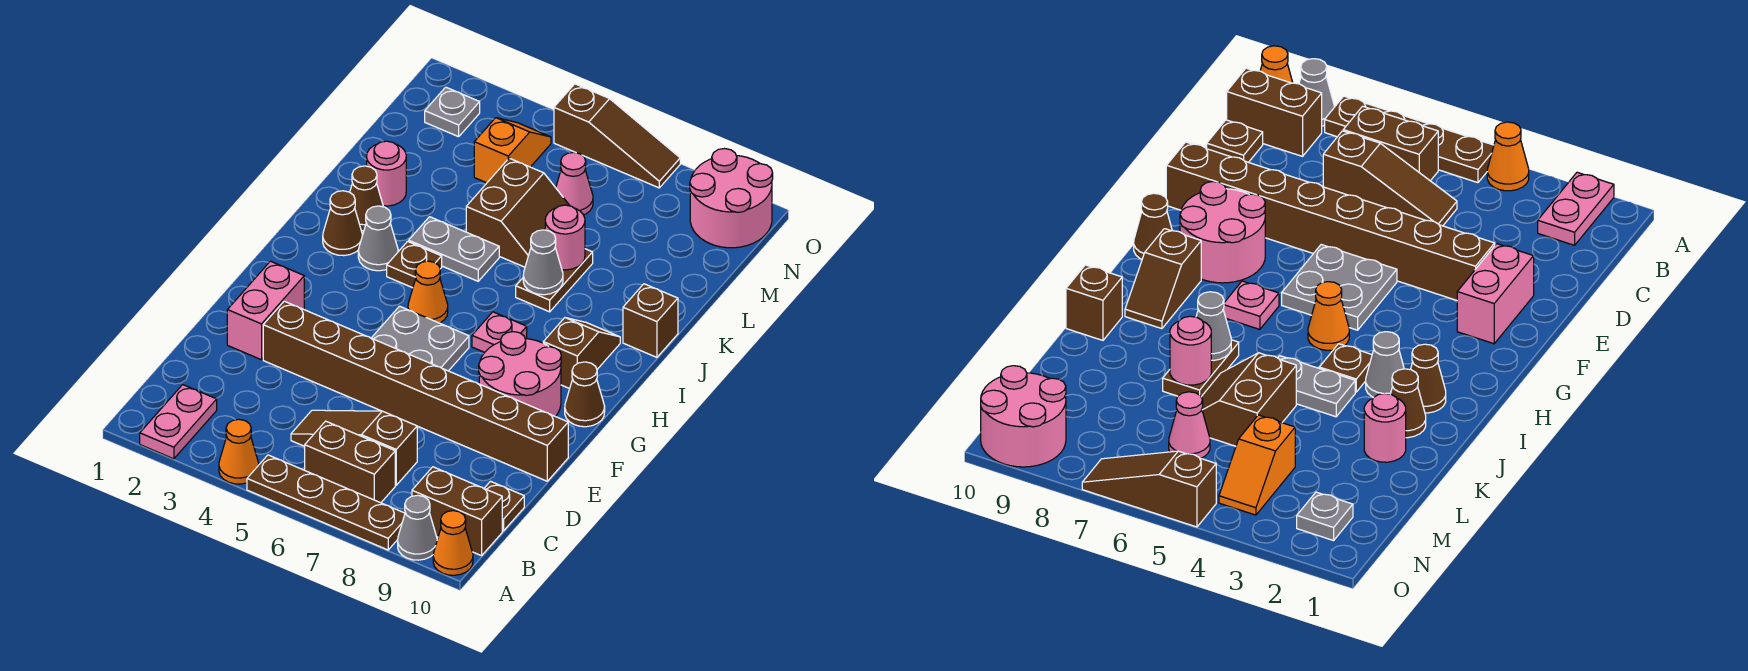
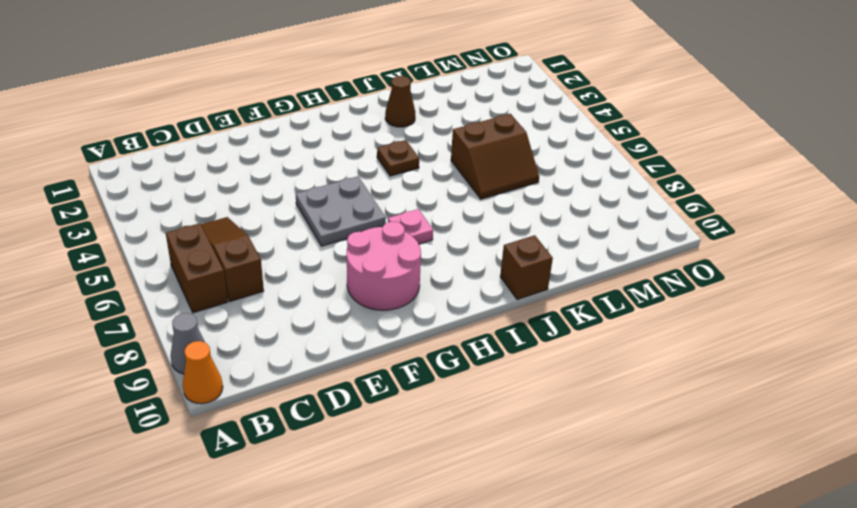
none -> pink 1x2 plate [140,385,217,459]
none -> orange 1x1 cone [219,419,259,484]
none -> brown 1x4 plate [247,455,405,550]
none -> brown 1x2 brick [412,467,502,556]

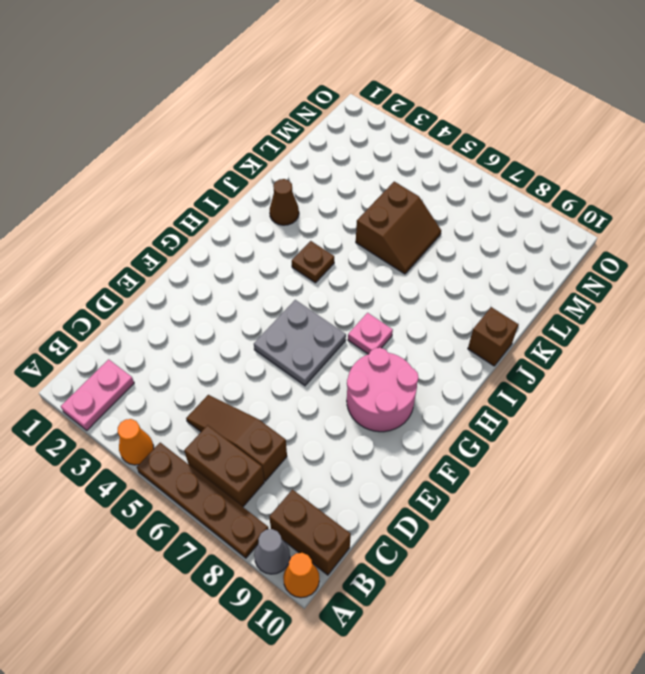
none -> brown 1x1 plate [484,481,524,531]
none -> pink 1x2 brick [227,261,304,360]
none -> brown 1x8 brick [263,301,568,481]
none -> brown 1x1 cone [565,362,605,427]

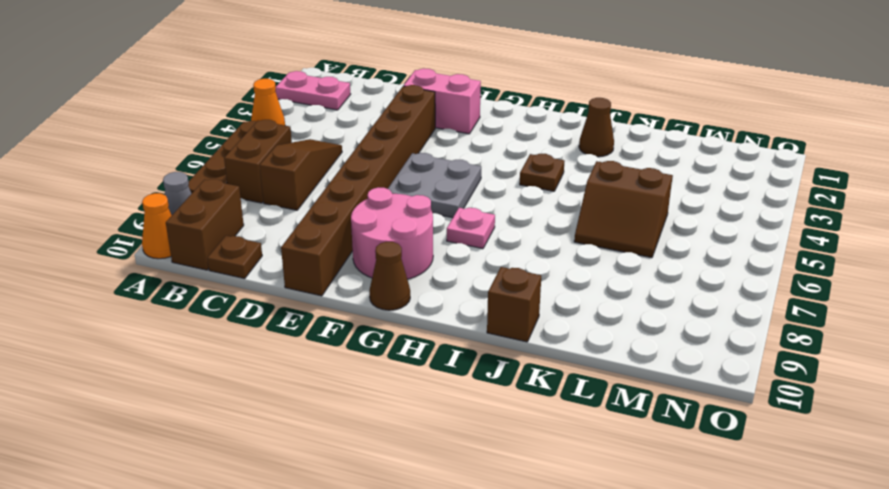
none -> orange 1x1 cone [408,261,448,323]
none -> brown 1x2 slope [543,318,620,389]
none -> brown 1x1 cone [323,191,362,256]
none -> grey 1x1 cone [358,206,398,271]

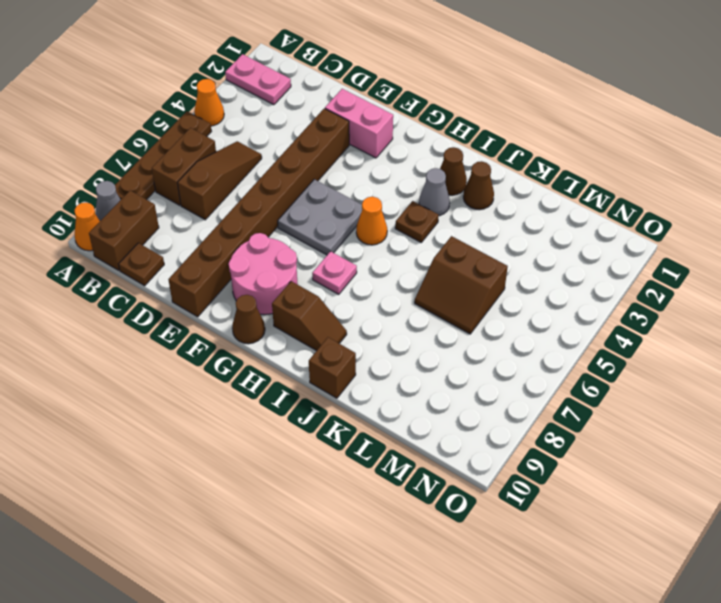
none -> grey 1x2 plate [409,217,499,281]
none -> brown 1x2 plate [516,249,593,312]
none -> pink 1x1 round brick [367,141,406,206]
none -> orange 1x2 slope [474,118,551,183]

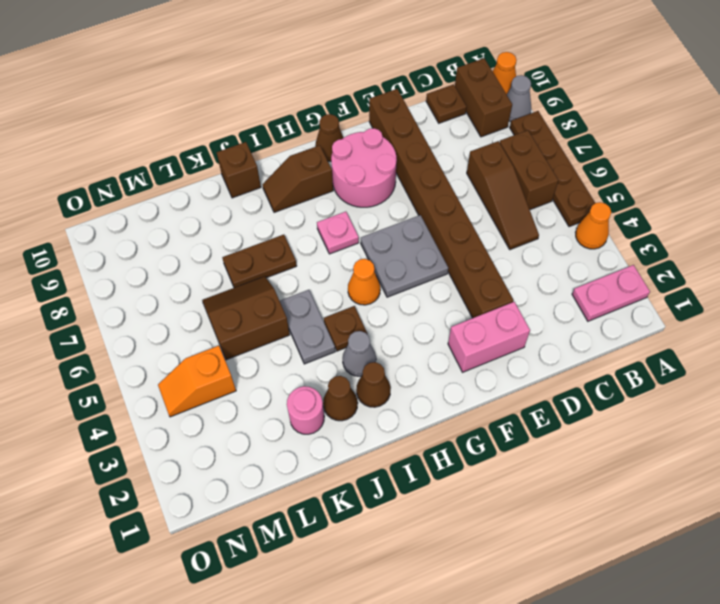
none -> pink 1x1 cone [556,152,593,215]
none -> grey 1x1 plate [425,87,480,137]
none -> pink 2x2 round brick [690,149,773,248]
none -> brown 1x3 slope [554,84,680,188]

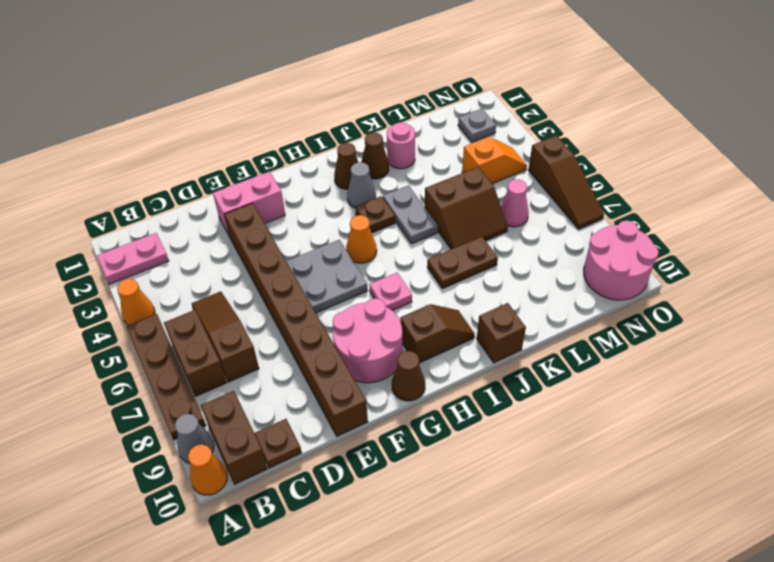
none -> grey 1x1 cone [523,230,563,295]
none -> pink 1x1 round brick [545,205,585,270]

